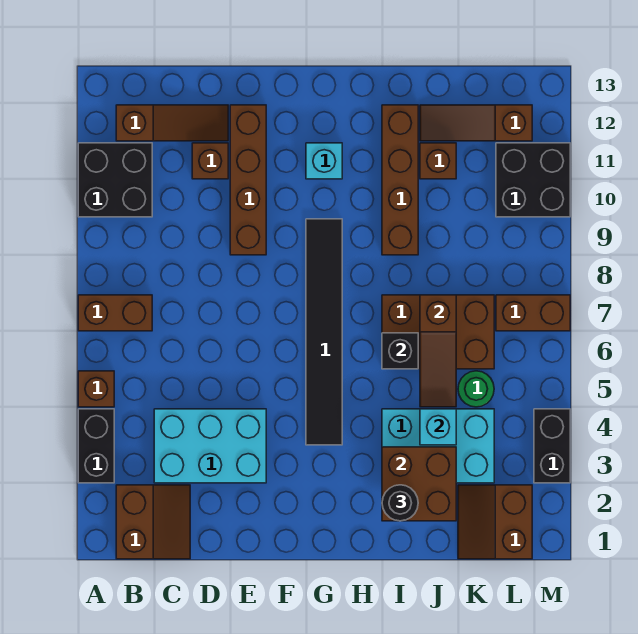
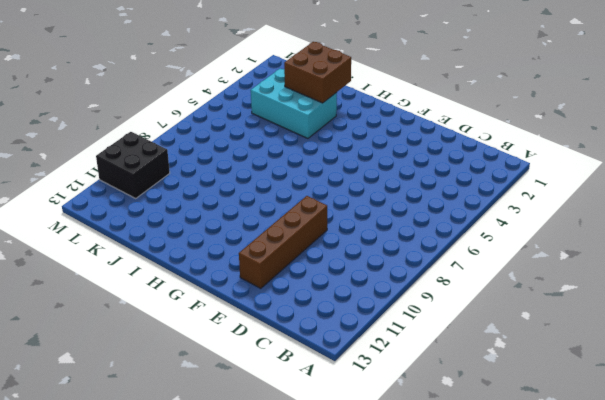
none -> black 1x2 brick [78,409,114,483]
none -> brown 1x1 brick [78,371,114,407]
none -> brown 1x2 brick [78,295,152,331]

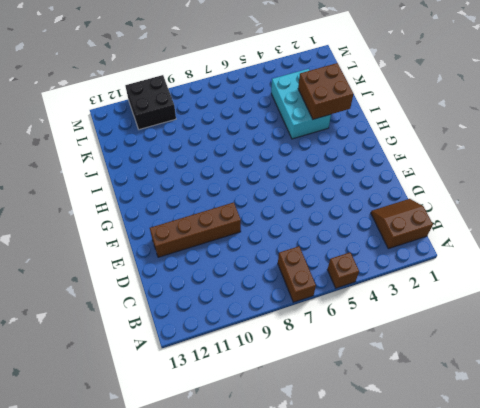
none -> black 1x2 brick [78,409,114,483]
none -> black 2x2 brick [78,143,152,217]
none -> brown 1x3 slope [116,105,228,141]

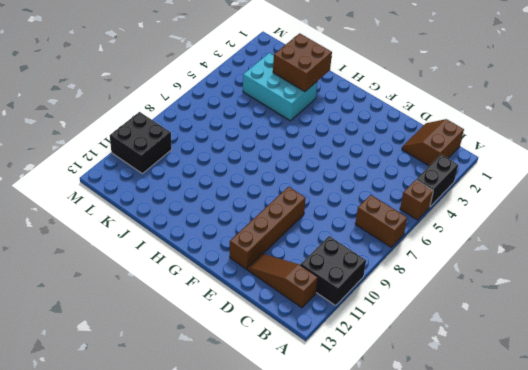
none -> cyan 2x3 brick [154,409,266,483]
none -> brown 1x1 brick [192,143,228,179]
none -> black 1x6 tile [306,219,342,445]

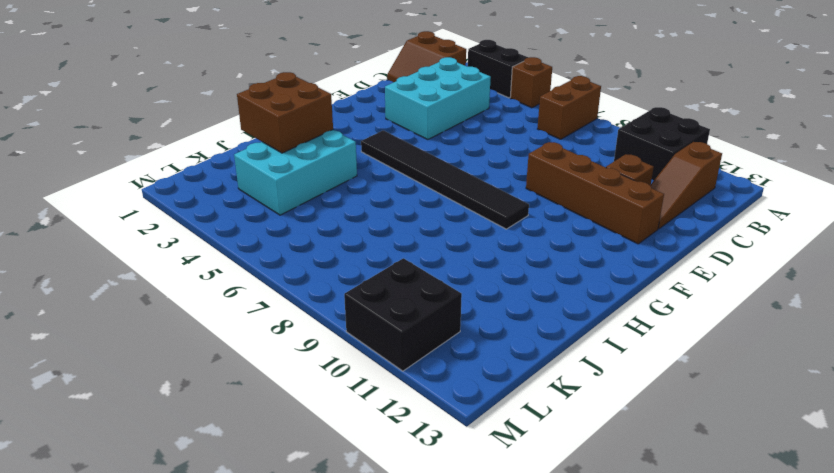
none -> cyan 1x1 brick [306,143,342,179]
none -> brown 2x3 brick [382,295,494,369]
none -> brown 1x4 brick [382,105,418,255]

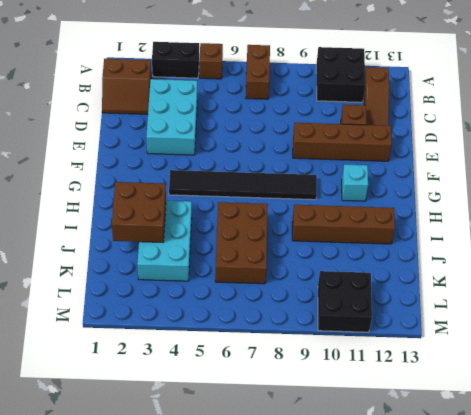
none -> brown 1x1 brick [420,143,456,179]
none -> brown 1x3 slope [420,105,532,141]
none -> brown 2x2 slope [458,485,532,559]

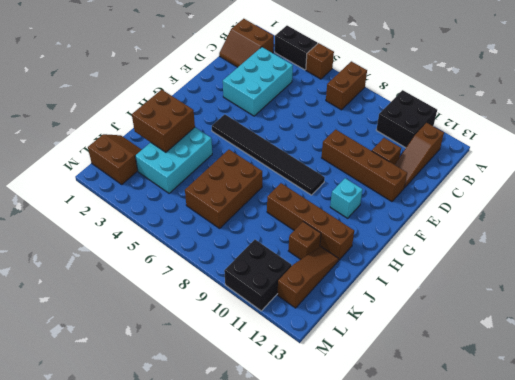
none -> green 1x1 round brick [458,371,494,407]
none -> brown 1x2 brick [496,295,570,331]
none -> black 1x2 brick [534,409,570,483]

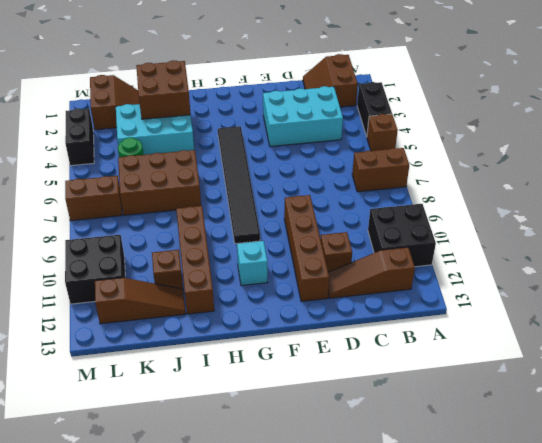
none -> black 1x1 brick [382,333,418,369]
none -> cyan 1x1 brick [420,409,456,445]
none -> brown 1x3 slope [420,295,456,407]

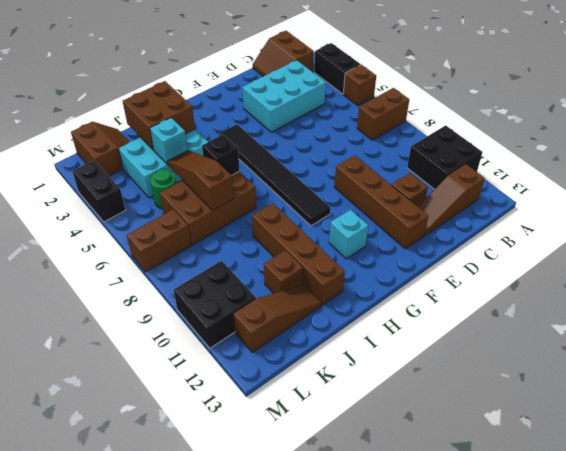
none -> black 1x1 round brick [382,485,418,521]

